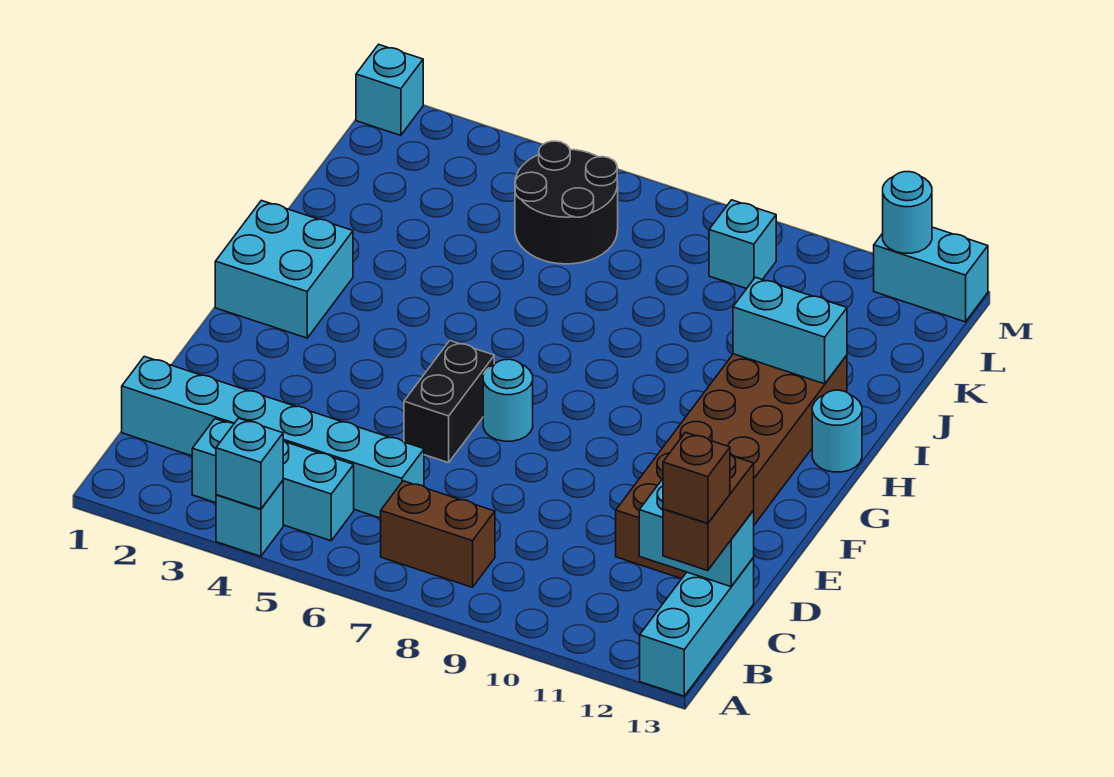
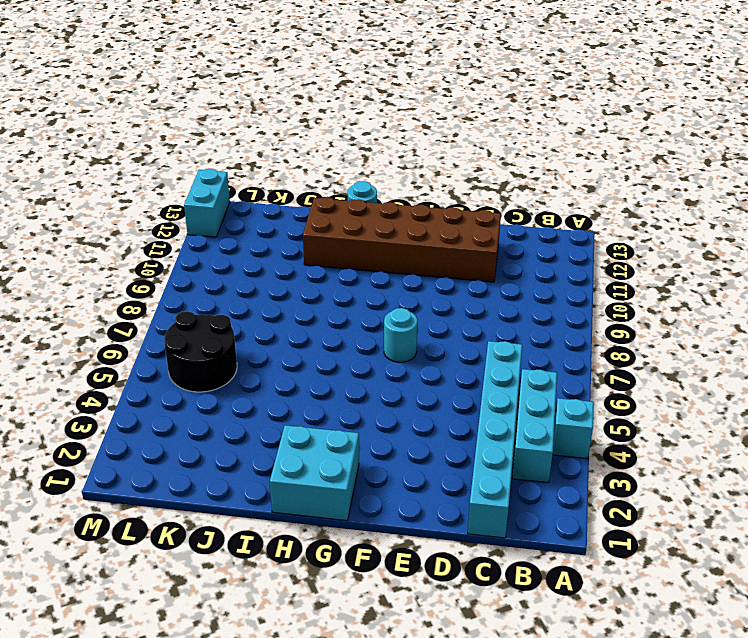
none -> cyan 1x3 brick [640,558,754,696]
none -> brown 1x2 brick [381,481,495,587]
none -> black 1x2 brick [404,341,494,463]

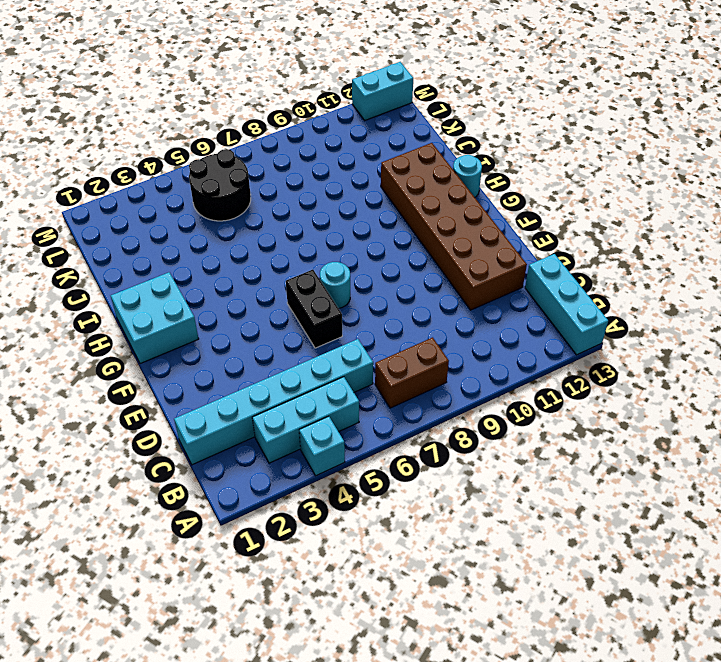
none -> cyan 1x1 brick [709,200,776,289]
none -> cyan 1x1 brick [356,44,423,135]
none -> cyan 1x1 brick [216,418,283,509]

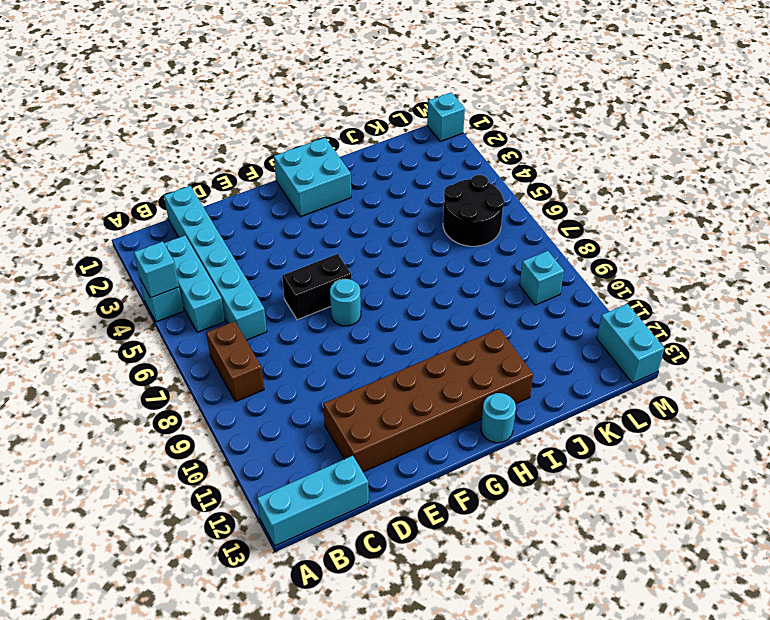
none -> cyan 1x2 brick [639,480,754,587]
none -> cyan 1x2 brick [733,277,847,384]
none -> cyan 1x1 round brick [883,172,932,253]

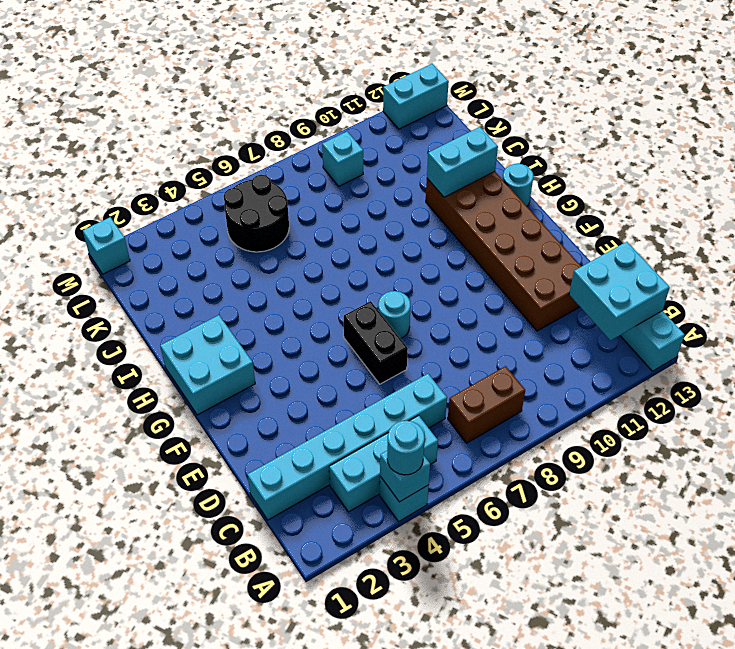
cyan 1x1 round brick [387,421,425,475] -> cyan 1x1 round brick moved to [883,172,932,253]
cyan 2x2 brick [569,242,670,340] -> cyan 1x2 brick [639,480,754,587]
none -> brown 1x2 brick [663,455,754,571]
none -> brown 1x1 brick [663,432,730,523]

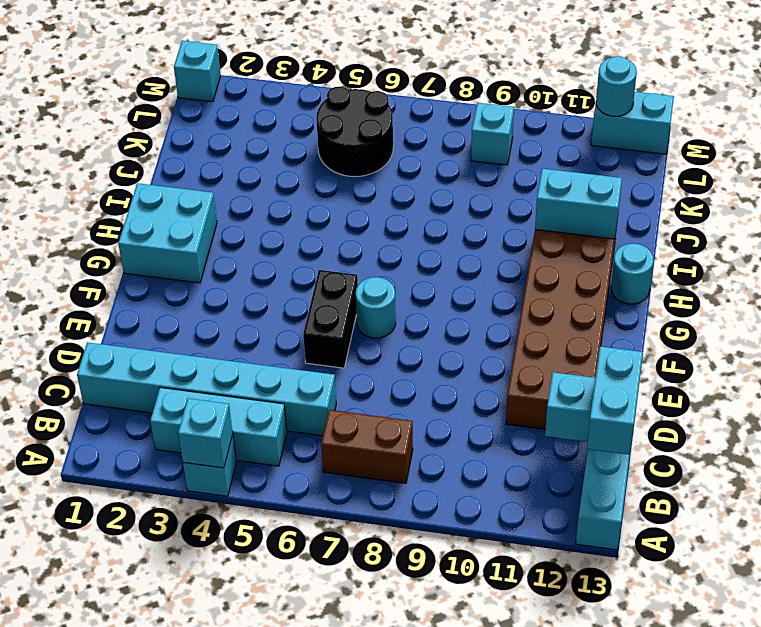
cyan 1x2 brick [587,346,643,455] -> brown 1x2 brick [663,455,754,571]
none -> brown 1x1 brick [663,432,730,523]

